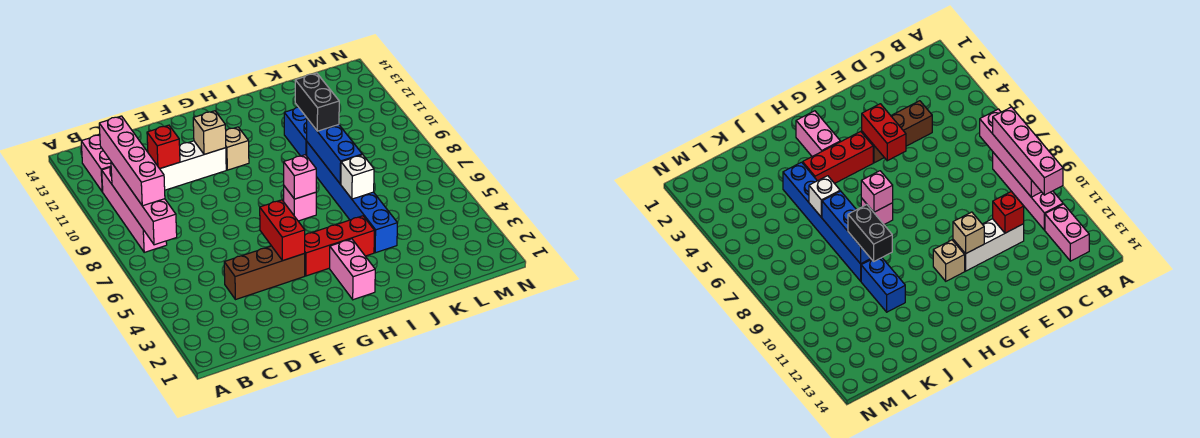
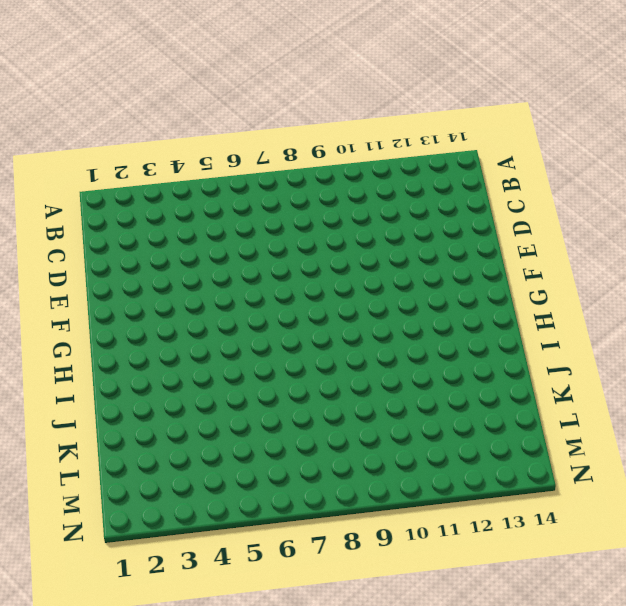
none -> pink 1x4 brick [102,167,167,252]
none -> pink 1x2 brick [81,135,111,192]
none -> brown 1x3 brick [224,246,305,300]

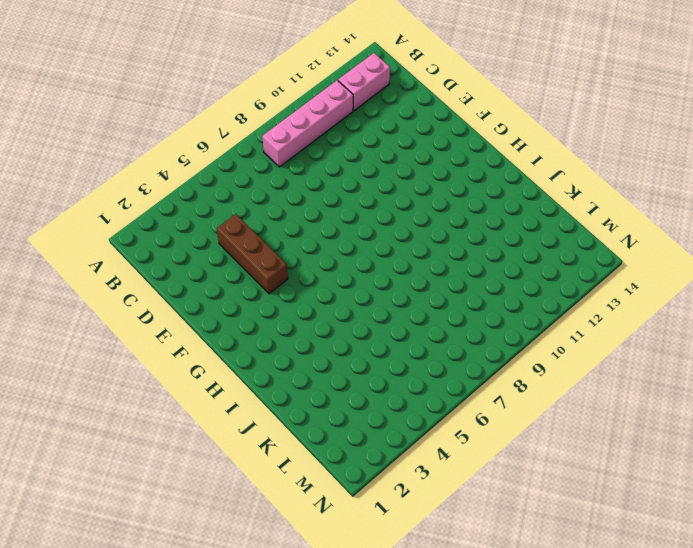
none -> white 1x3 brick [160,141,226,190]
none -> red 1x3 brick [304,216,374,276]
none -> tan 1x1 brick [226,127,249,170]

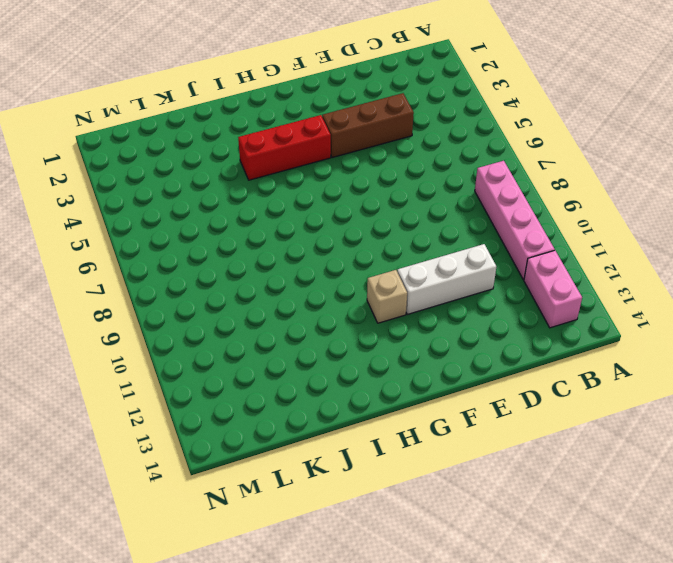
none -> pink 1x2 brick [330,239,375,300]
none -> pink 1x1 brick [284,186,316,221]
none -> blue 1x6 brick [307,142,397,253]

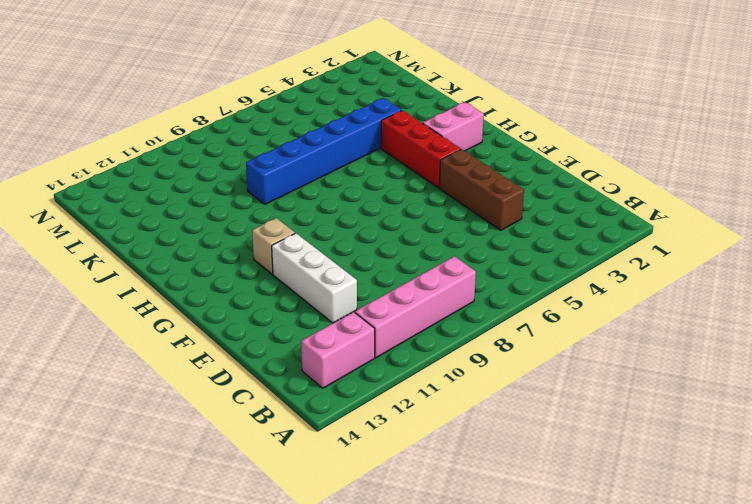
none -> pink 1x1 brick [284,186,316,221]
none -> blue 1x2 brick [284,107,307,156]
none -> pink 1x4 brick [111,162,177,245]

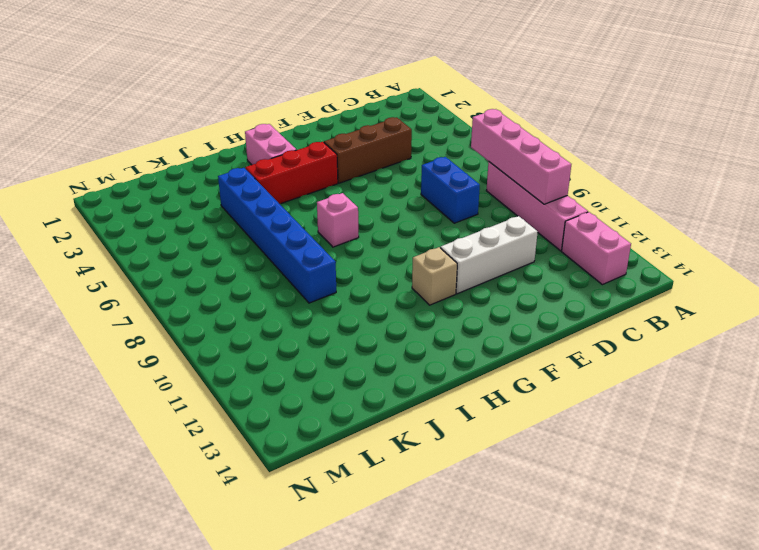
blue 1x2 brick [421,157,480,223] -> blue 1x2 brick moved to [284,107,307,156]
none -> red 1x1 brick [147,125,180,169]
none -> red 1x2 brick [260,200,305,261]
none -> tan 1x1 brick [193,111,226,154]

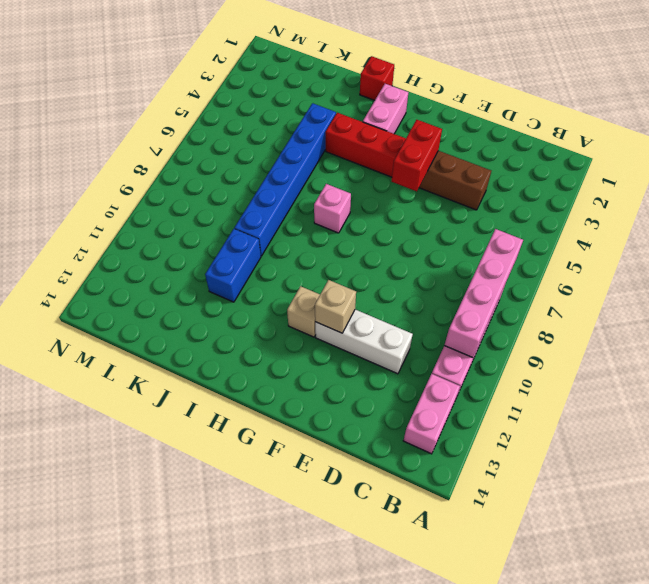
red 1x1 brick [360,56,394,100] -> red 1x1 brick moved to [147,125,180,169]
none -> pink 1x1 brick [284,155,316,199]
none -> white 1x1 brick [341,155,374,199]
none -> blue 1x3 brick [307,119,362,184]

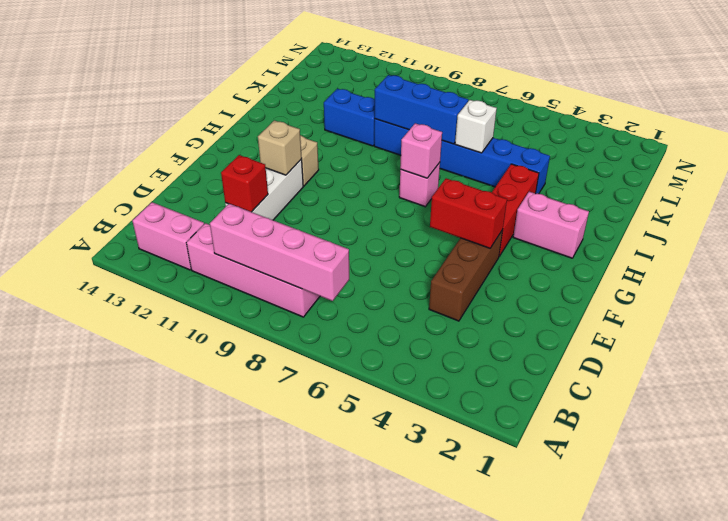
none -> pink 1x4 brick [99,116,165,206]
none -> black 1x2 brick [295,73,339,131]

